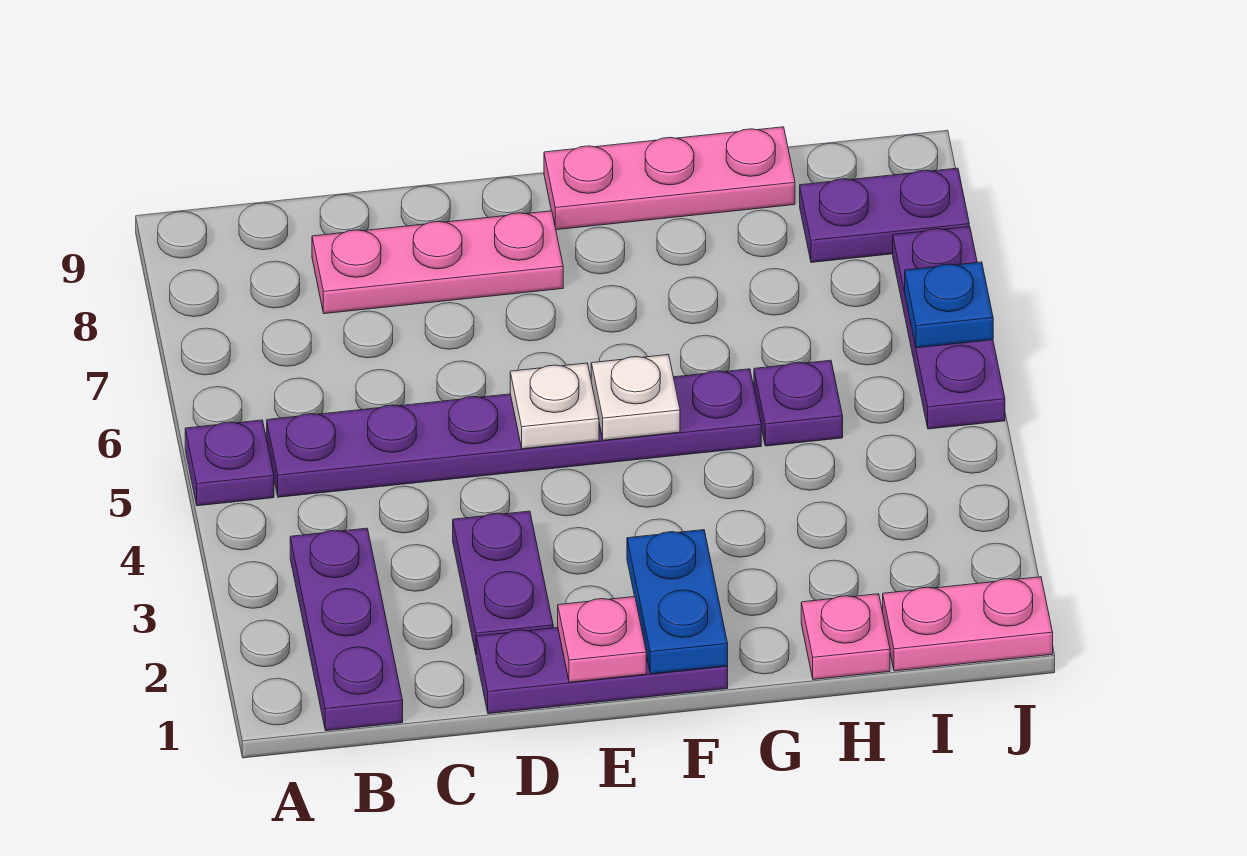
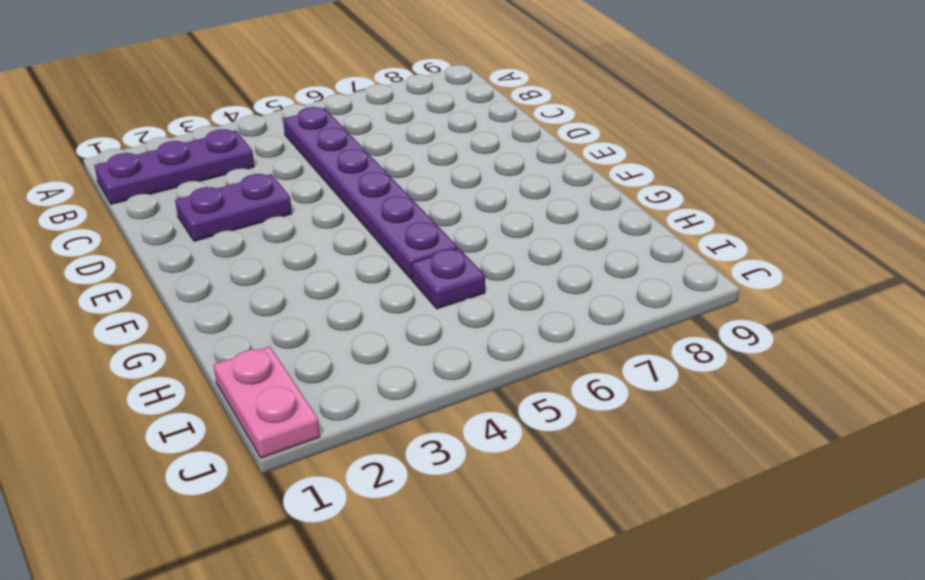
none -> purple 1x1 plate [185,420,274,506]
none -> pink 1x3 plate [312,211,563,314]
none -> purple 1x3 plate [476,628,728,714]

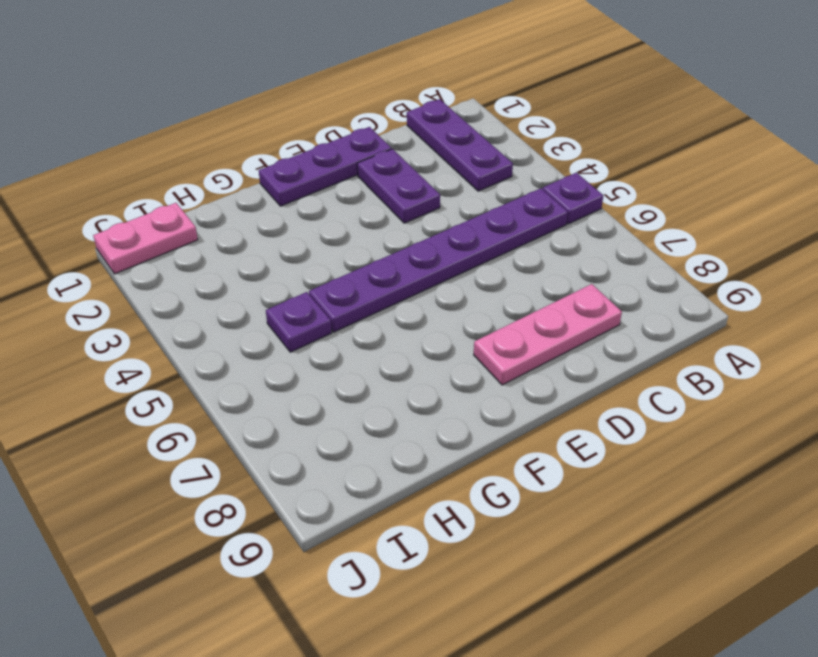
none -> pink 1x3 plate [544,127,795,230]
none -> pink 1x1 plate [801,594,890,680]
none -> purple 1x2 plate [800,168,969,262]

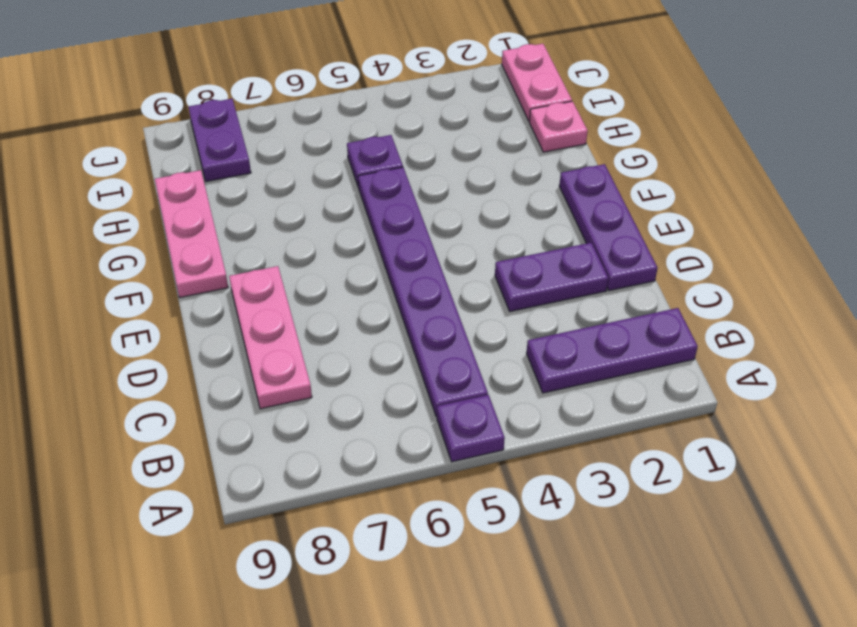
none -> purple 1x3 plate [893,227,1005,429]
none -> pink 1x1 plate [558,597,646,682]
none -> white 1x1 plate [510,363,599,449]

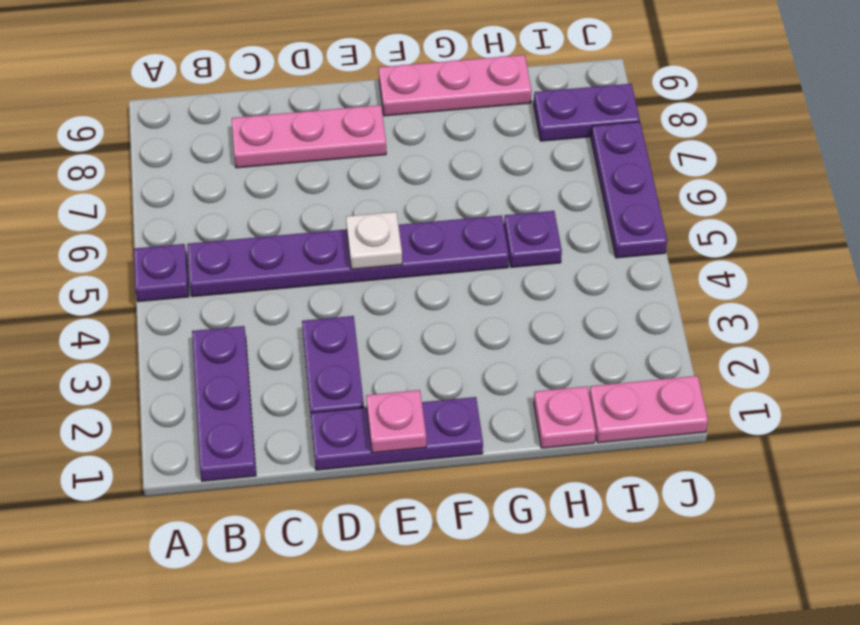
none -> blue 1x2 plate [627,530,728,674]
none -> white 1x1 plate [591,355,680,440]
none -> blue 1x1 plate [905,262,993,348]

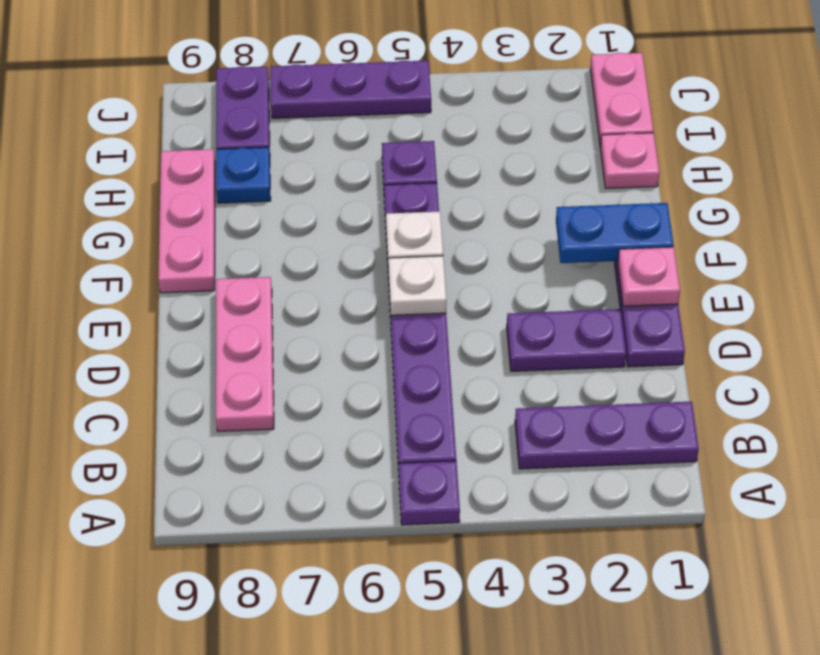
blue 1x1 plate [216,147,271,203] -> blue 1x1 plate moved to [905,262,993,348]

